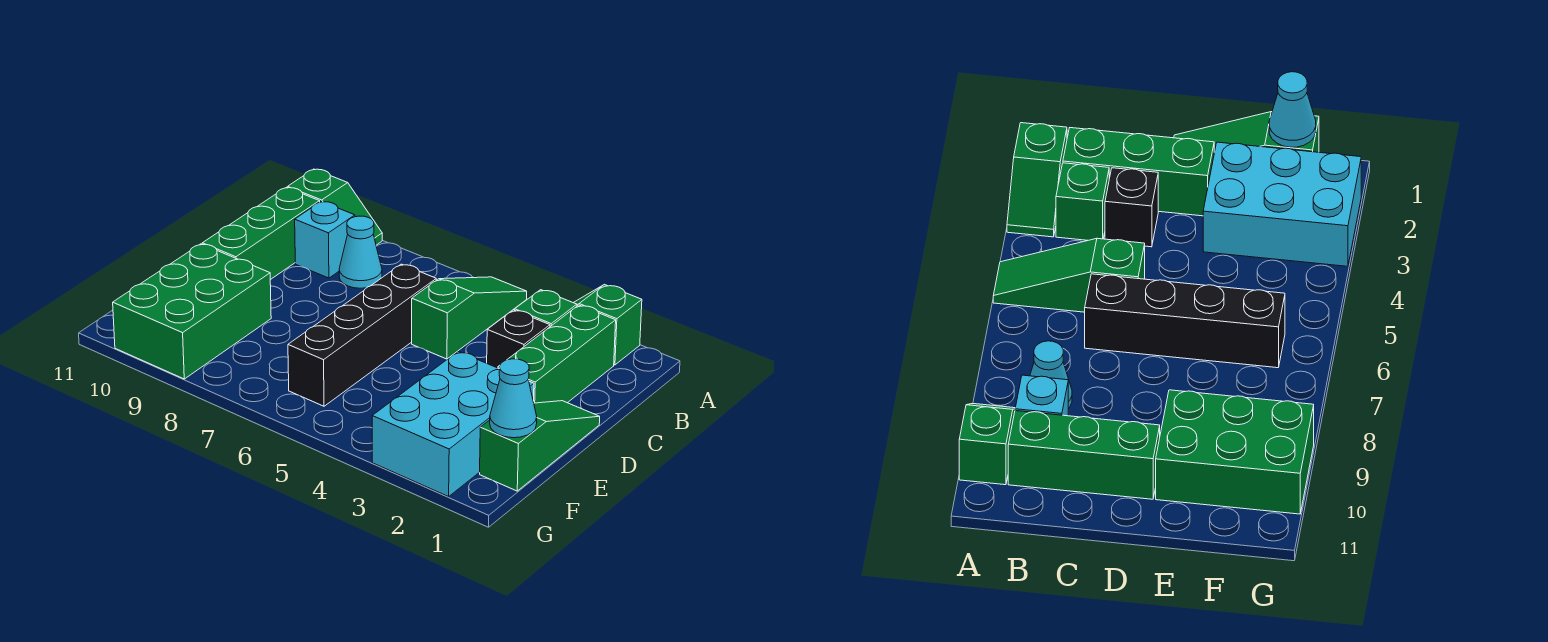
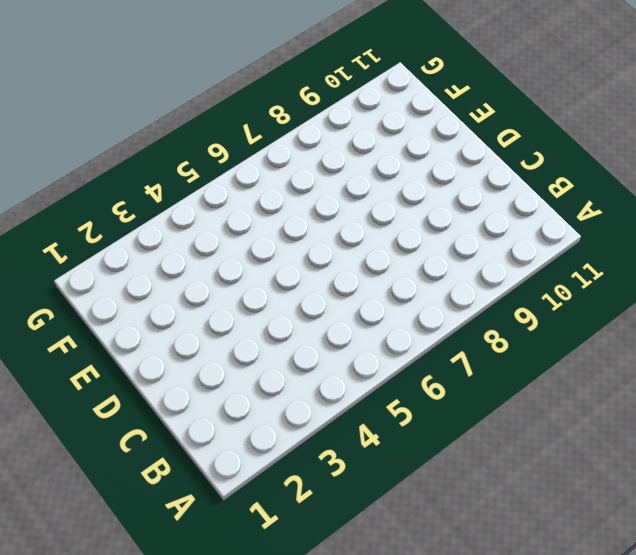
none -> green 1x2 slope [574,284,642,365]
none -> green 1x3 slope [412,277,527,359]
none -> green 1x2 slope [288,169,382,245]

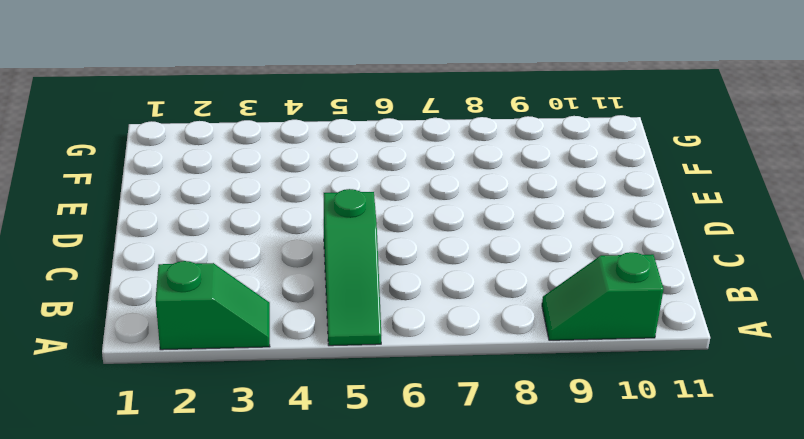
none -> green 1x3 brick [498,305,616,403]
none -> green 1x1 brick [515,290,577,327]
none -> cyan 1x1 cone [339,216,382,288]

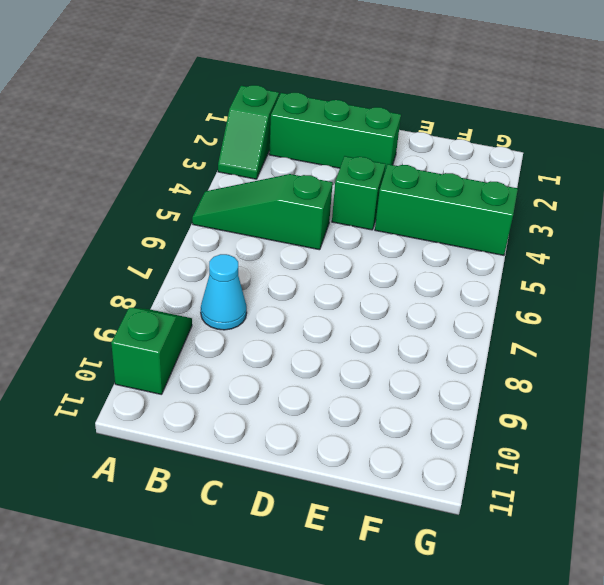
green 1x1 brick [332,156,385,230] -> green 1x1 brick moved to [515,290,577,327]
green 1x3 brick [375,164,518,255] -> green 1x3 brick moved to [202,187,320,280]
none -> cyan 1x1 brick [295,201,355,278]
none -> black 1x1 brick [487,310,550,368]
none -> black 1x4 brick [288,264,436,406]

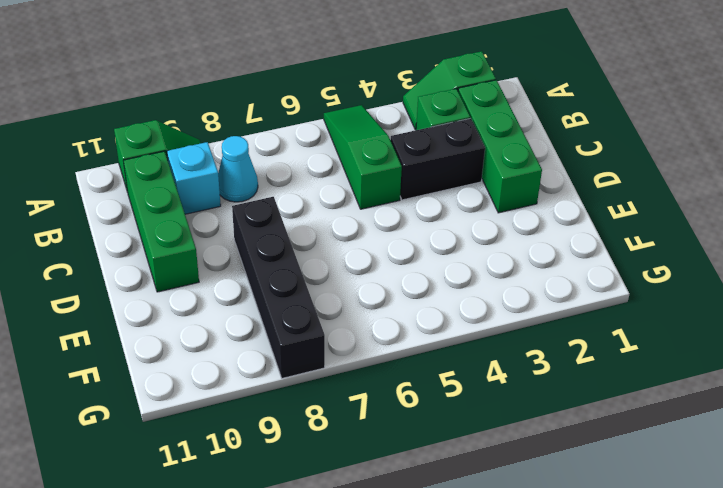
black 1x2 brick [391,118,485,200] -> black 1x1 brick [487,310,550,368]
black 1x4 brick [232,197,325,378] -> black 1x4 brick moved to [288,264,436,406]
none -> green 1x3 slope [480,401,600,491]
none -> cyan 2x3 brick [372,352,534,497]
none -> green 2x3 brick [113,244,271,379]

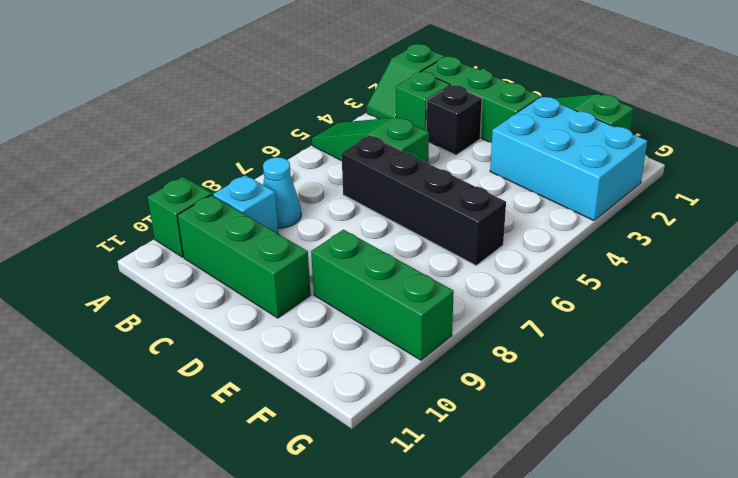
green 1x3 brick [311,230,454,360] -> green 2x3 brick [113,244,271,379]
none -> cyan 1x1 cone [490,359,537,438]

